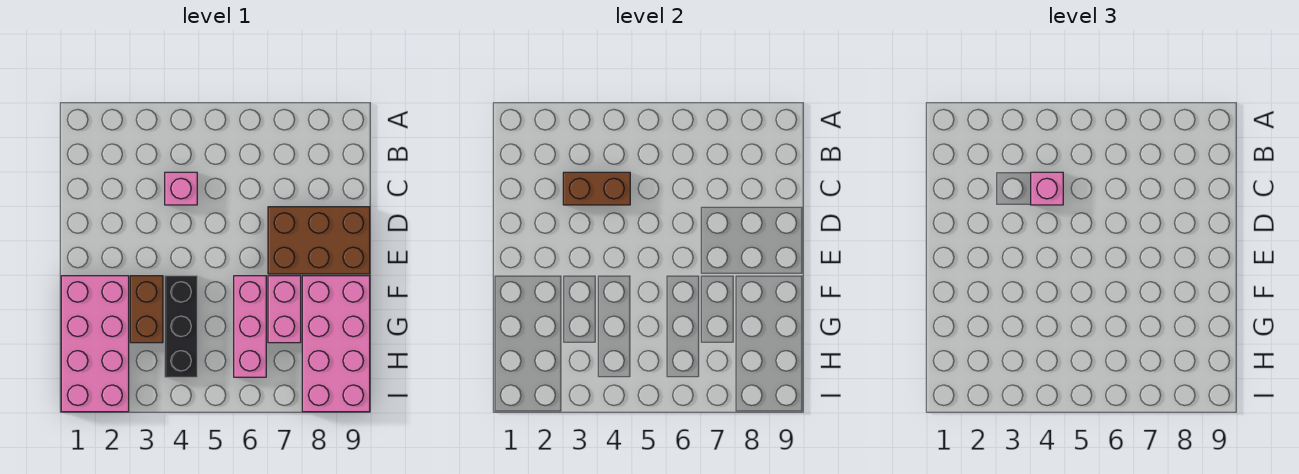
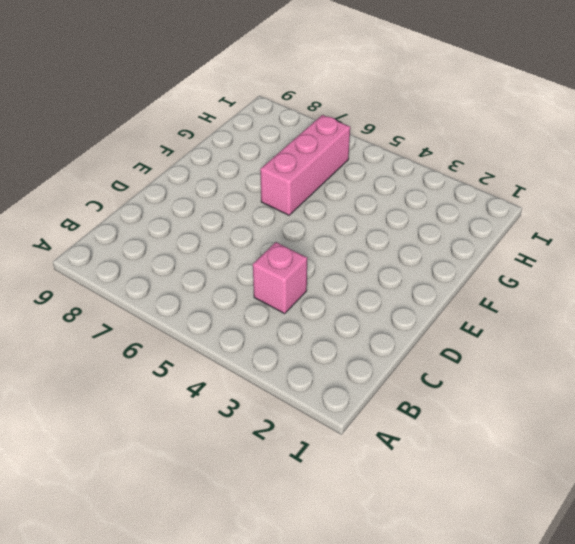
none -> brown 2x3 brick [268,207,370,274]
none -> pink 2x4 brick [61,276,129,412]

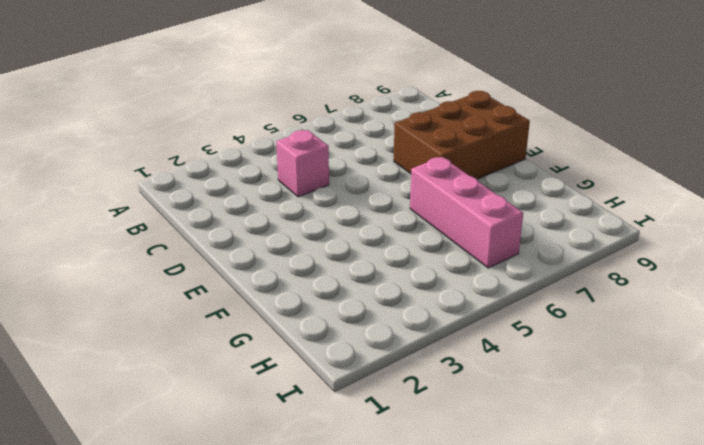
none -> pink 2x4 brick [61,276,129,412]
none -> brown 1x2 brick [130,276,163,343]

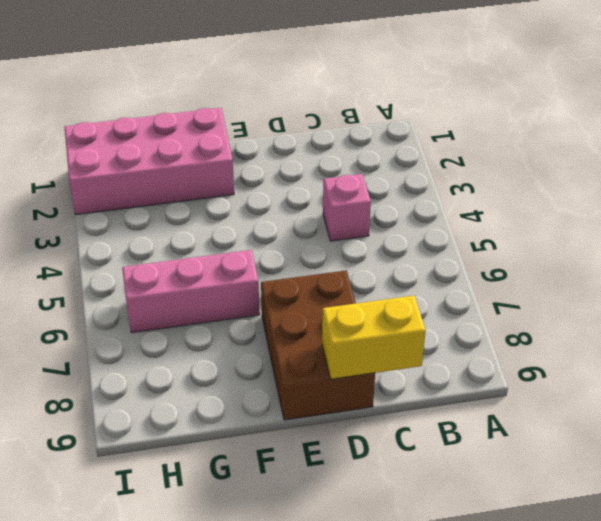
yellow 1x2 brick [322,296,426,379] -> none
none -> brown 1x2 brick [130,276,163,343]
none -> black 1x3 brick [165,276,197,377]

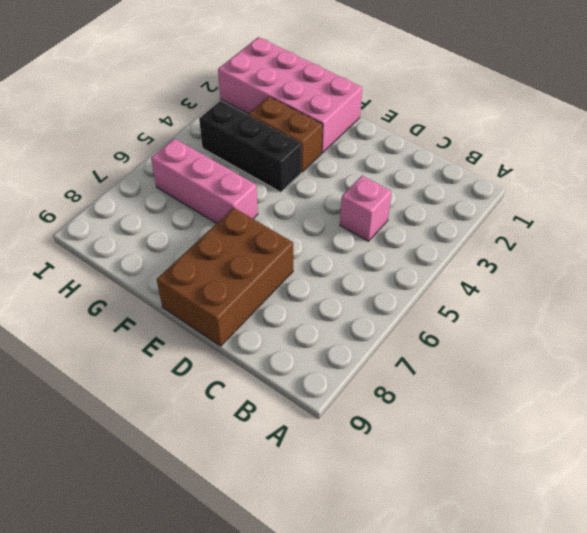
none -> pink 1x2 brick [268,276,301,343]
none -> pink 2x4 brick [302,276,370,412]

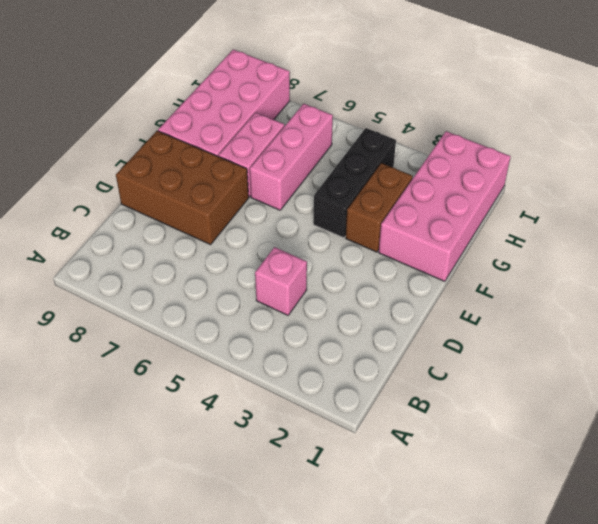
none -> brown 1x2 brick [563,172,630,205]
none -> pink 1x1 brick [1031,172,1063,205]

